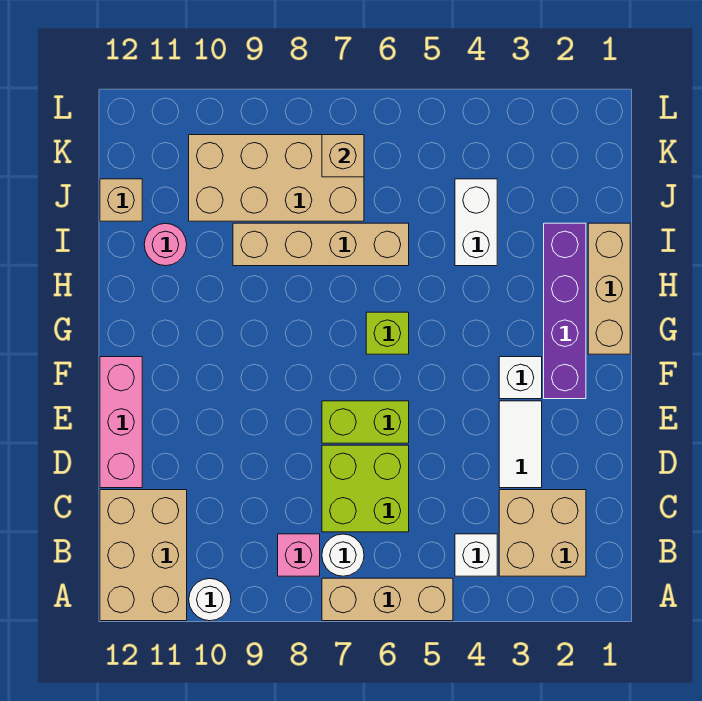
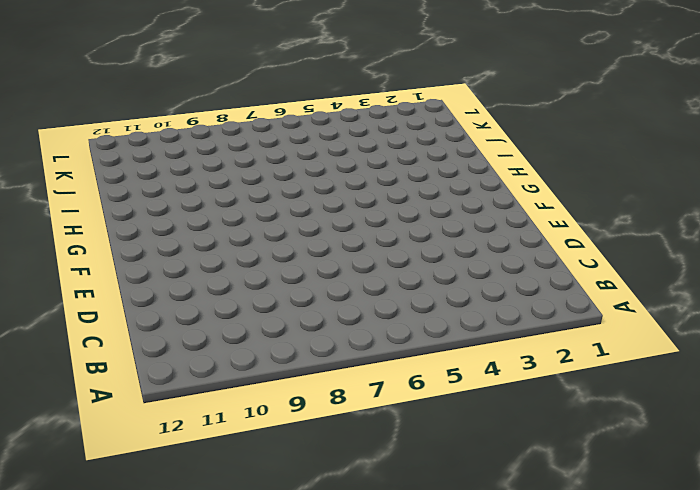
none -> tan 1x3 brick [322,578,453,621]
none -> white 1x1 round brick [189,579,231,621]
none -> tan 2x3 brick [100,490,187,621]

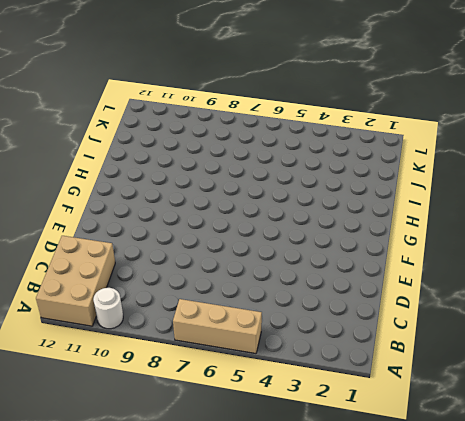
none -> tan 2x2 brick [499,490,586,576]
none -> white 1x1 brick [455,534,497,576]
none -> white 1x1 round brick [322,534,364,576]

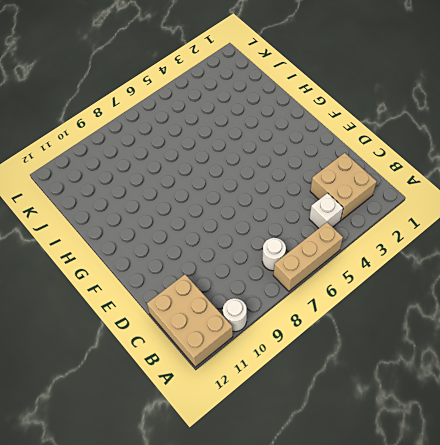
none -> pink 1x1 brick [278,534,320,576]
none -> lime 2x2 brick [322,445,409,532]
none -> white 1x2 tile [499,401,542,488]

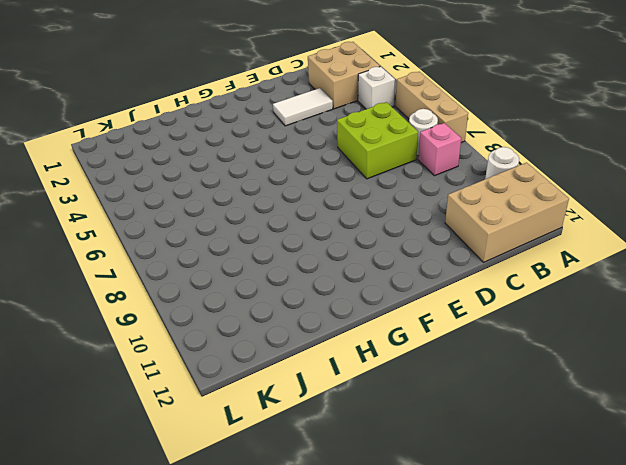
none -> pink 1x3 brick [100,357,142,488]
none -> lime 1x2 brick [322,401,409,443]
none -> purple 1x4 brick [544,223,586,399]

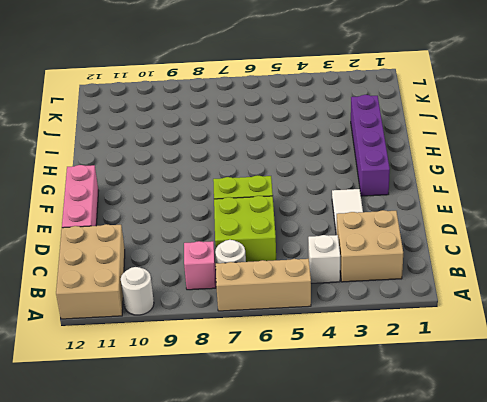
none -> white 1x1 brick [499,357,542,399]
none -> tan 1x3 brick [588,223,630,354]
none -> lime 1x1 brick [366,312,409,354]

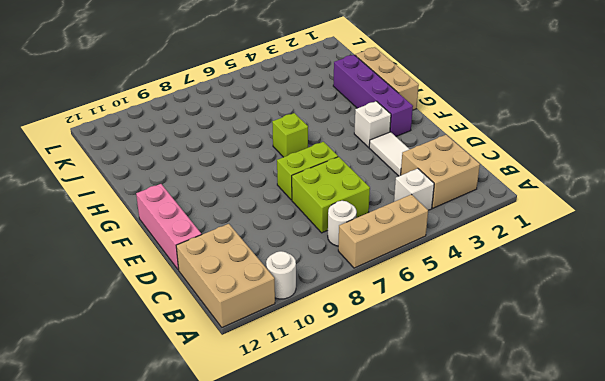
none -> pink 1x1 brick [278,534,320,576]
none -> white 1x2 brick [455,179,497,266]
none -> tan 1x4 brick [233,223,409,266]

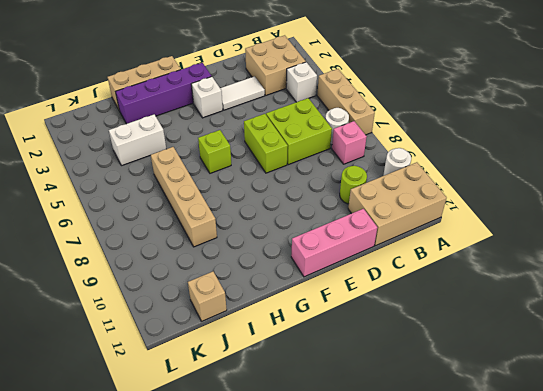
lime 1x1 round brick [340,166,367,204] -> none
none -> pink 1x1 round brick [144,223,187,266]
none -> tan 2x4 brick [189,135,364,221]
none -> tan 1x1 brick [322,135,364,177]

